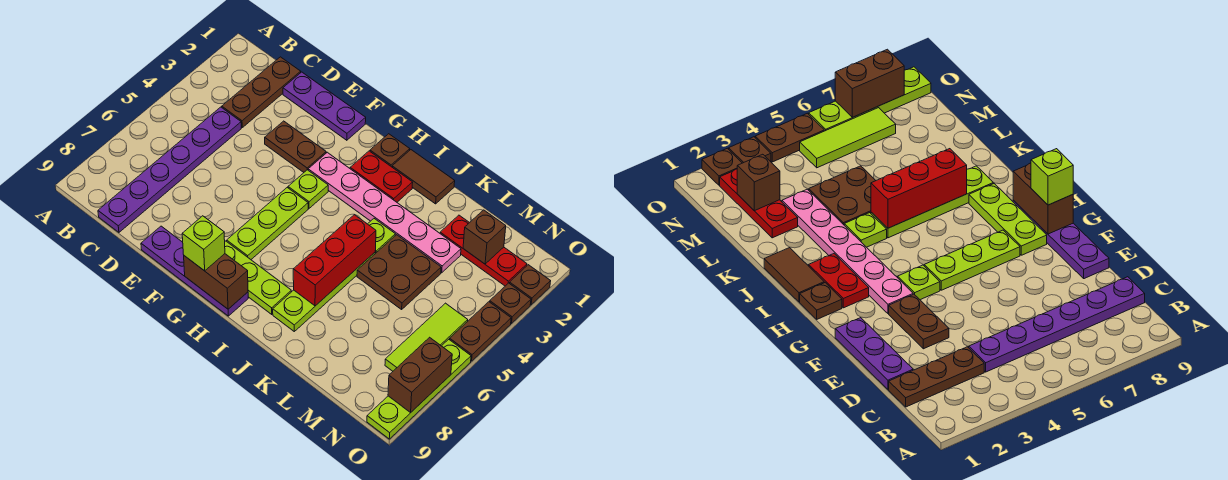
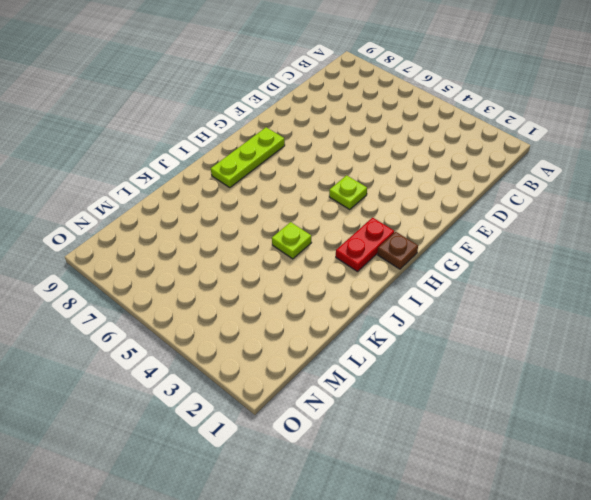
none -> brown 1x3 plate [222,57,301,127]
none -> purple 1x6 plate [98,107,241,232]
none -> purple 1x3 plate [283,72,366,140]

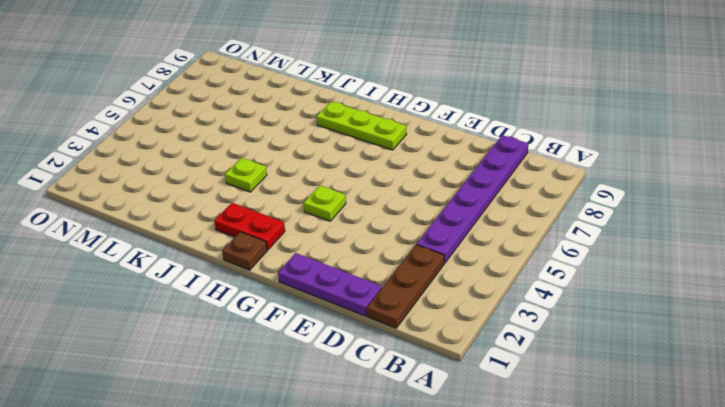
none -> brown 1x2 plate [265,121,326,172]
none -> purple 1x4 plate [141,226,248,316]
none -> pink 1x6 plate [308,152,461,273]

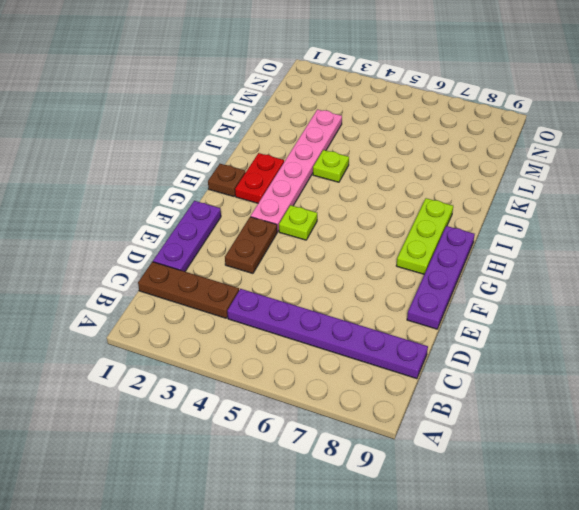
none -> lime 1x3 plate [227,188,308,259]
none -> brown 1x2 tile [392,150,455,204]
none -> lime 1x4 plate [273,253,375,331]

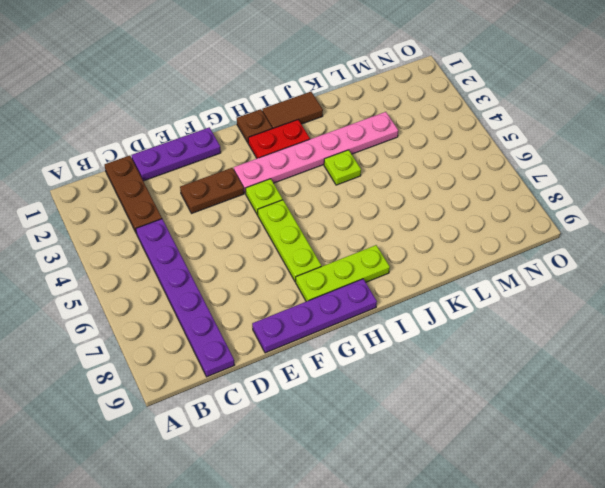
none -> lime 1x4 plate [273,253,375,331]
none -> brown 2x2 plate [357,235,441,309]
none -> red 1x3 plate [440,215,527,286]

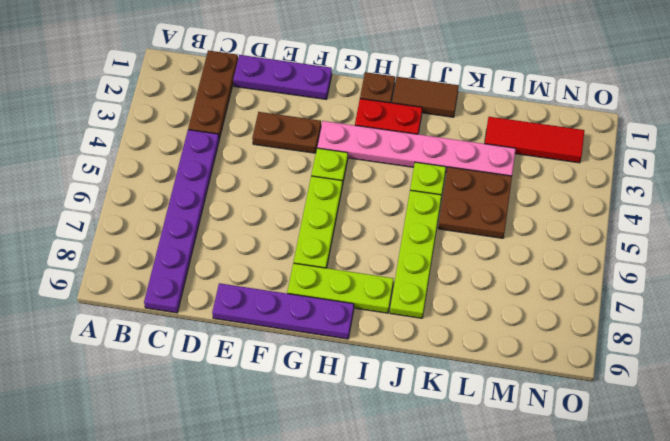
red 1x3 tile [485,117,584,163] -> red 1x3 plate [440,215,527,286]
none -> lime 1x3 tile [385,303,468,371]
none -> brown 1x1 plate [509,265,551,305]
none -> brown 1x1 plate [490,283,531,323]

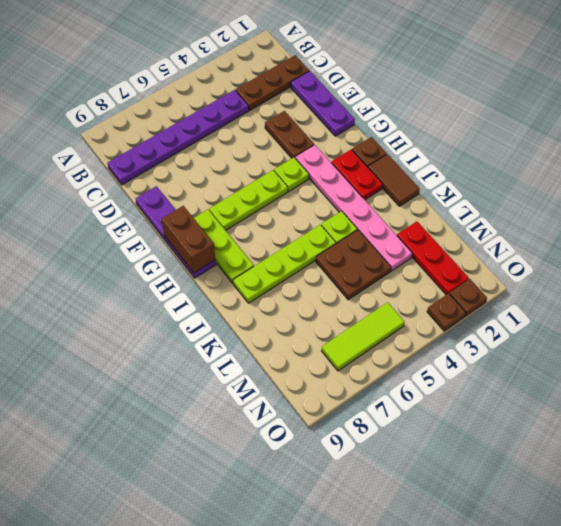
none -> brown 1x2 plate [450,302,511,361]
none -> lime 1x4 plate [367,339,471,439]
none -> red 1x3 brick [293,215,376,306]

